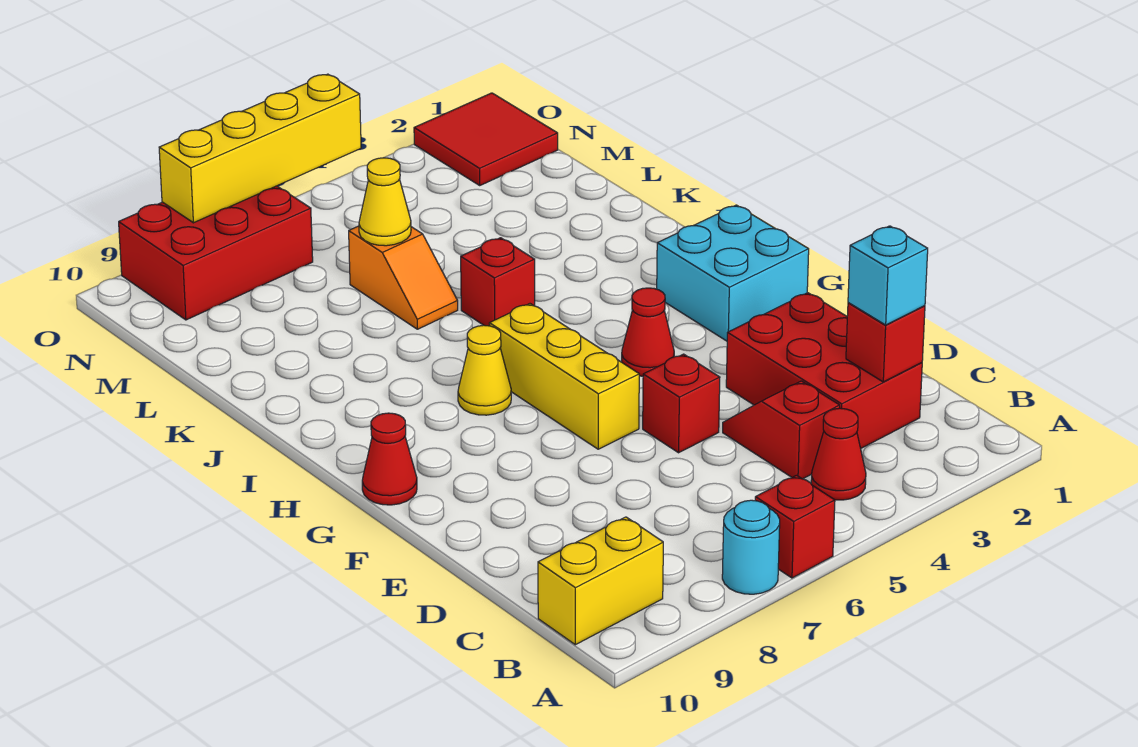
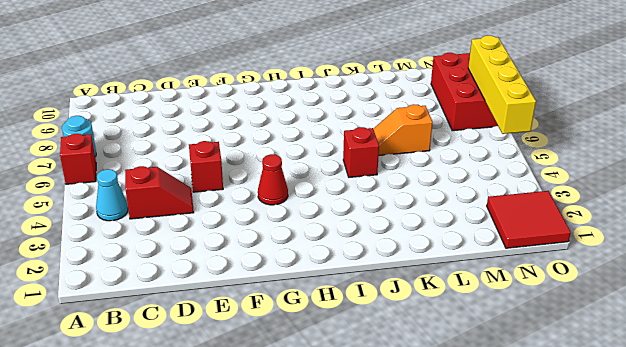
cyan 1x1 cone [96,169,128,221] -> red 1x1 cone [811,408,866,500]
none -> yellow 1x2 brick [538,517,663,645]
none -> red 2x3 brick [726,293,922,448]
none -> yellow 1x3 brick [489,304,639,449]

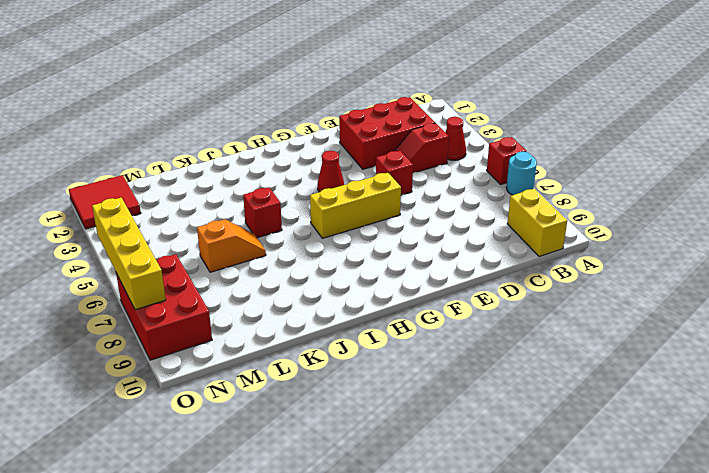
none -> cyan 2x2 brick [657,205,809,341]
none -> red 1x1 cone [362,413,417,505]
none -> yellow 1x1 cone [458,325,511,415]

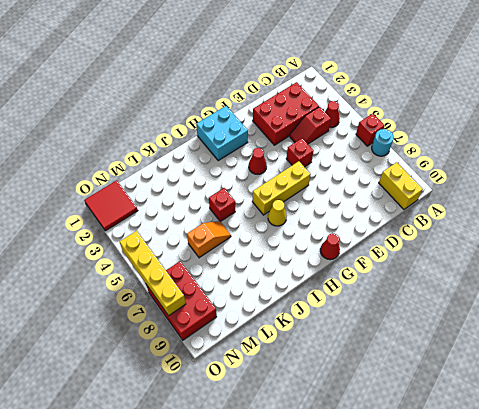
none -> red 1x1 brick [846,303,925,382]
none -> yellow 1x1 cone [359,158,411,246]
none -> cyan 1x1 brick [848,226,928,325]

